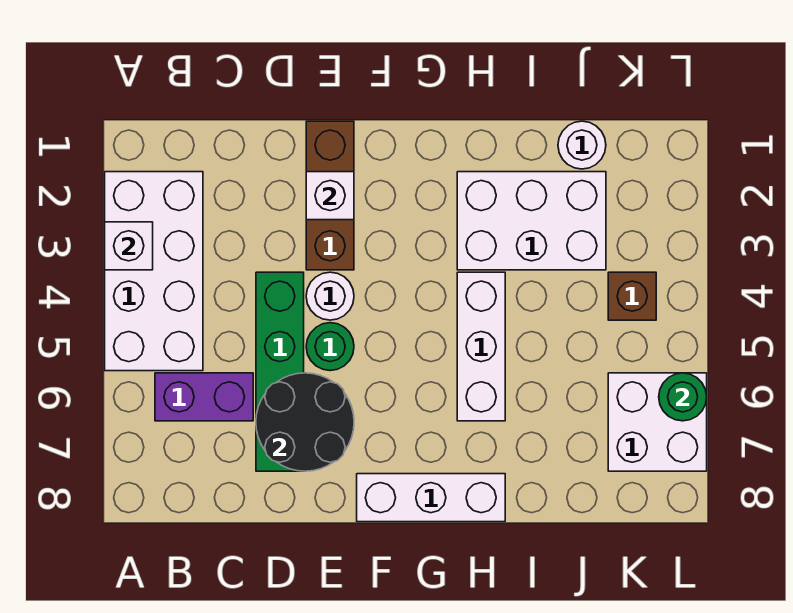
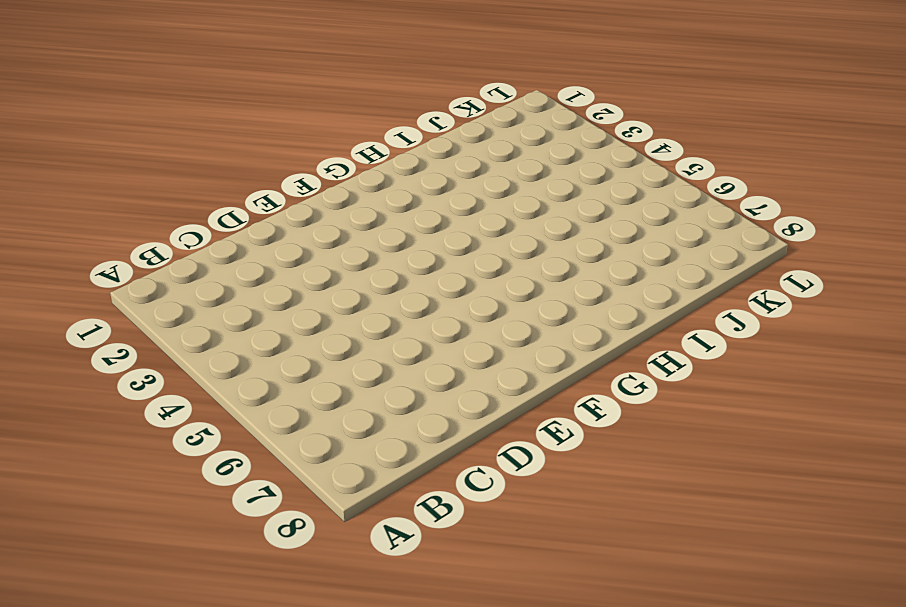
none -> white 2x4 brick [105,172,203,371]
none -> purple 1x2 brick [155,373,253,421]
none -> green 1x4 brick [256,272,304,471]

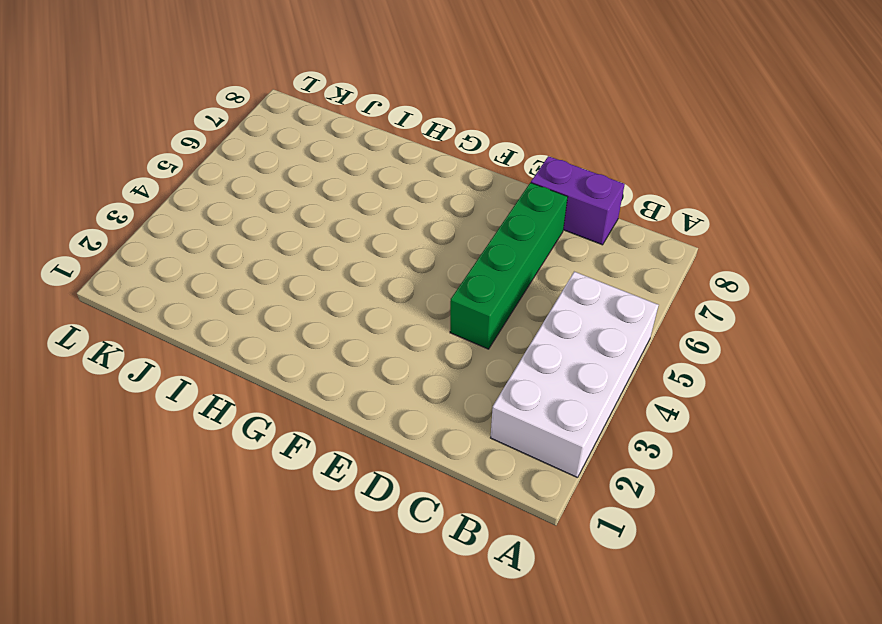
purple 1x2 brick [531,156,625,245] -> purple 1x2 brick moved to [155,373,253,421]
none -> brown 1x3 brick [306,121,354,270]
none -> white 1x1 round brick [306,272,354,320]
none -> green 1x1 round brick [306,323,354,371]

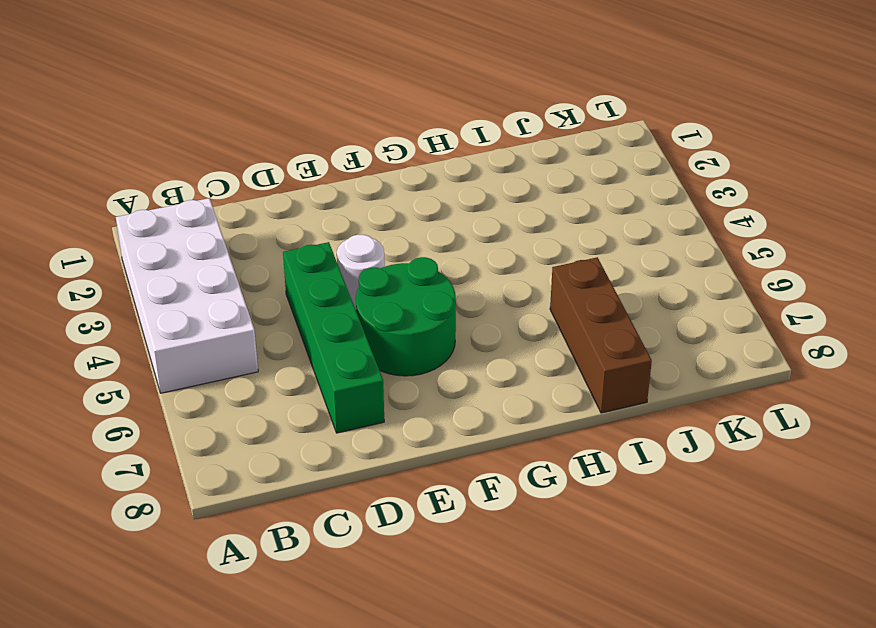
green 2x2 round brick [356,257,456,376] -> green 1x1 round brick [306,323,354,371]
brown 1x3 brick [550,257,652,413] -> brown 1x3 brick moved to [306,121,354,270]
none -> purple 1x2 brick [155,373,253,421]
none -> white 1x3 brick [357,474,505,522]
none -> white 2x3 brick [457,172,606,270]

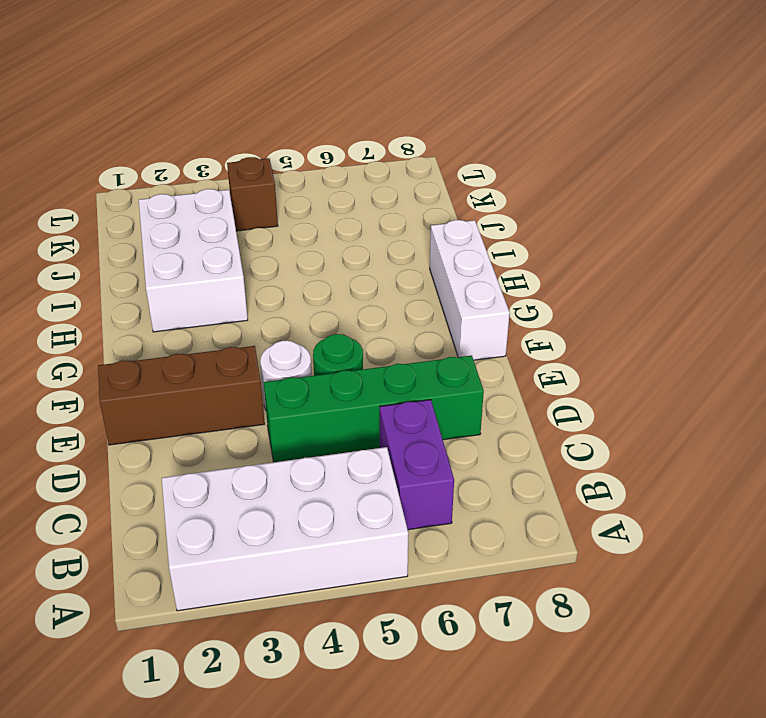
none -> white 1x3 brick [457,272,505,421]
none -> white 1x1 round brick [558,121,606,169]
none -> white 2x2 brick [608,373,707,471]

